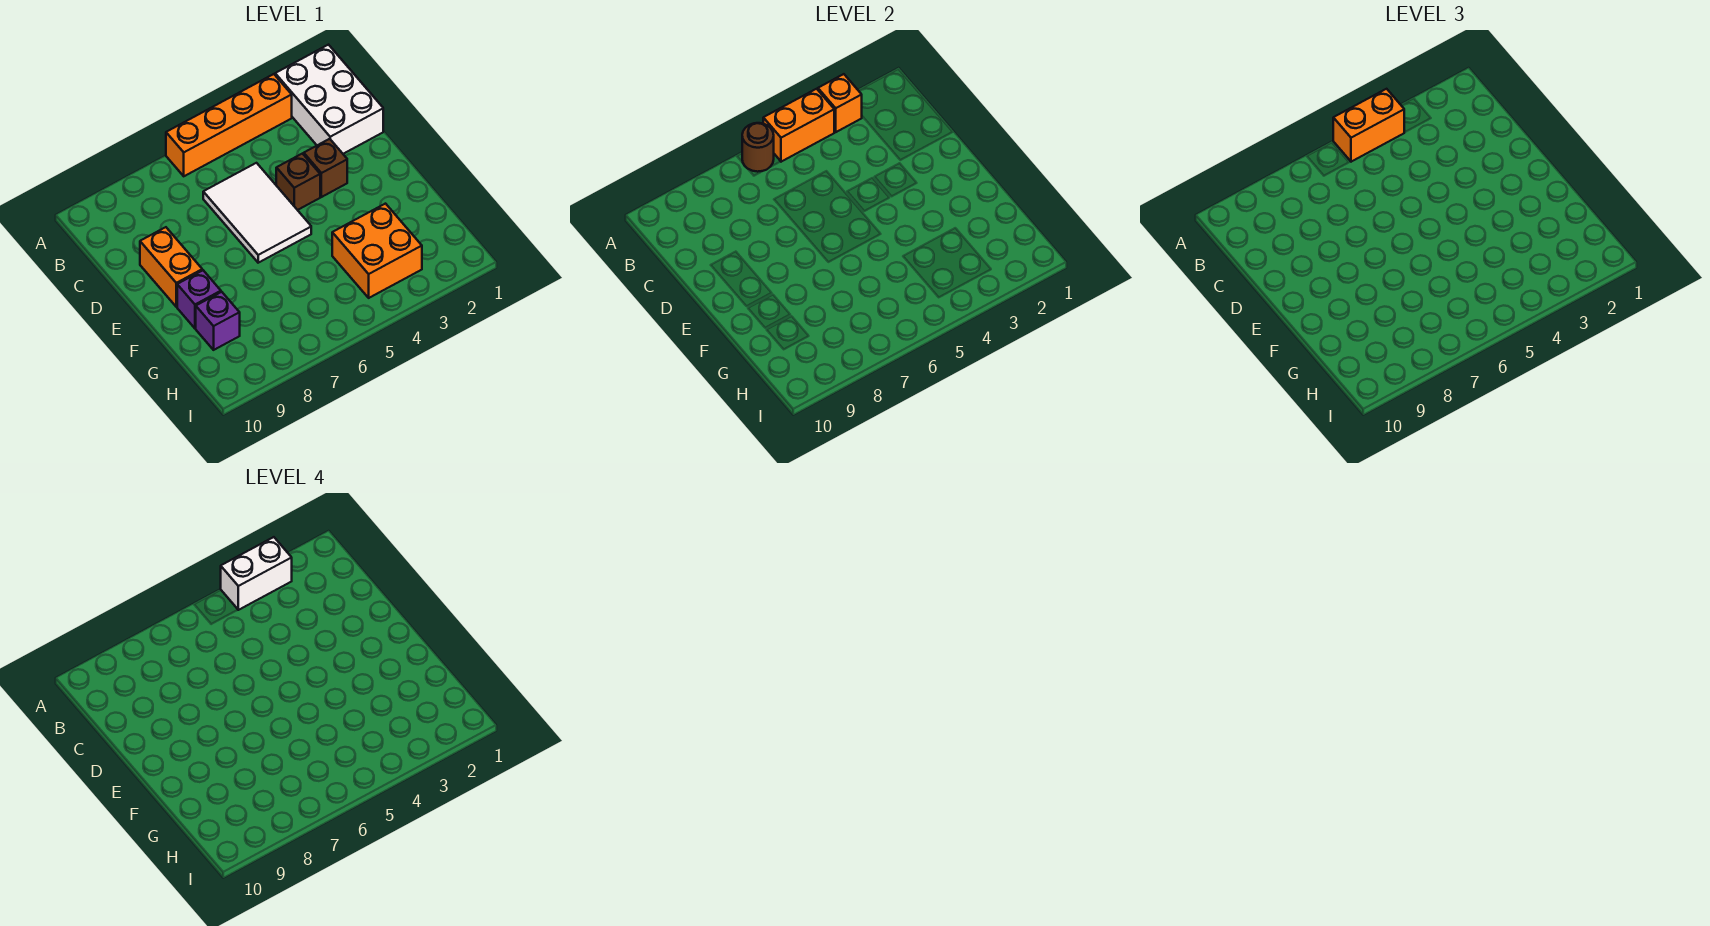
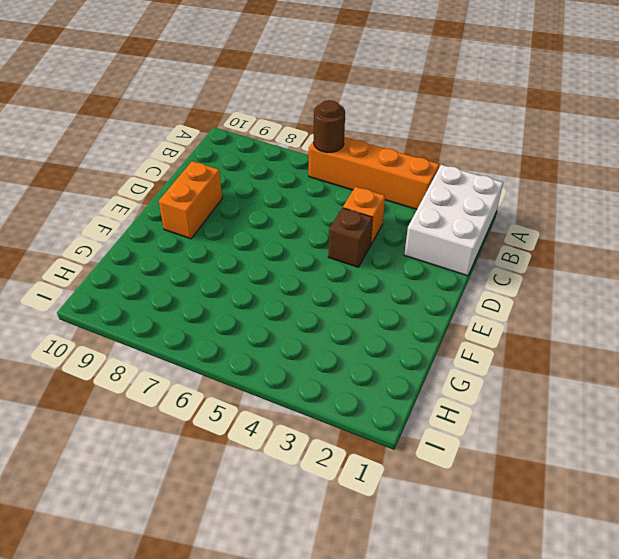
orange 1x1 brick [343,187,385,244] -> orange 1x1 brick moved to [818,74,862,132]
none -> white 2x3 tile [203,163,311,263]
none -> brown 1x1 brick [304,139,347,197]
none -> purple 1x1 brick [177,270,221,328]

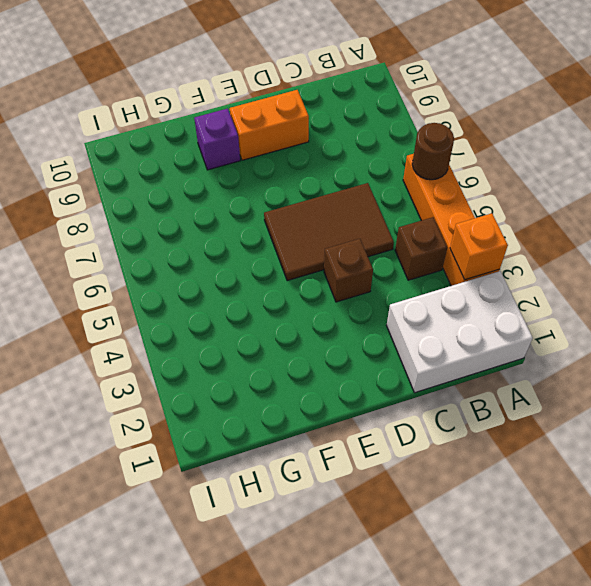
brown 1x1 brick [395,217,447,280] -> brown 1x1 brick moved to [304,139,347,197]
brown 2x3 tile [264,183,394,281] -> white 2x3 tile [203,163,311,263]
none -> orange 2x2 brick [332,204,422,298]
none -> purple 1x1 brick [196,292,240,350]
none -> orange 1x2 brick [763,89,834,162]

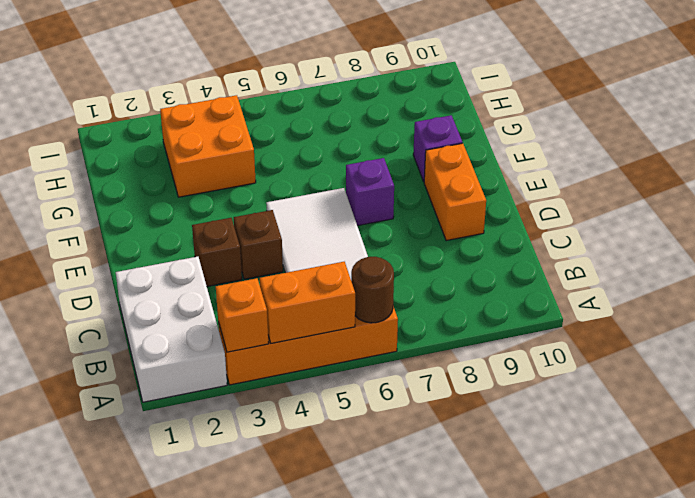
purple 1x1 brick [346,158,394,226] -> purple 1x1 brick moved to [196,292,240,350]
none -> orange 1x2 brick [1333,89,1404,162]
none -> white 1x2 brick [221,537,292,610]

